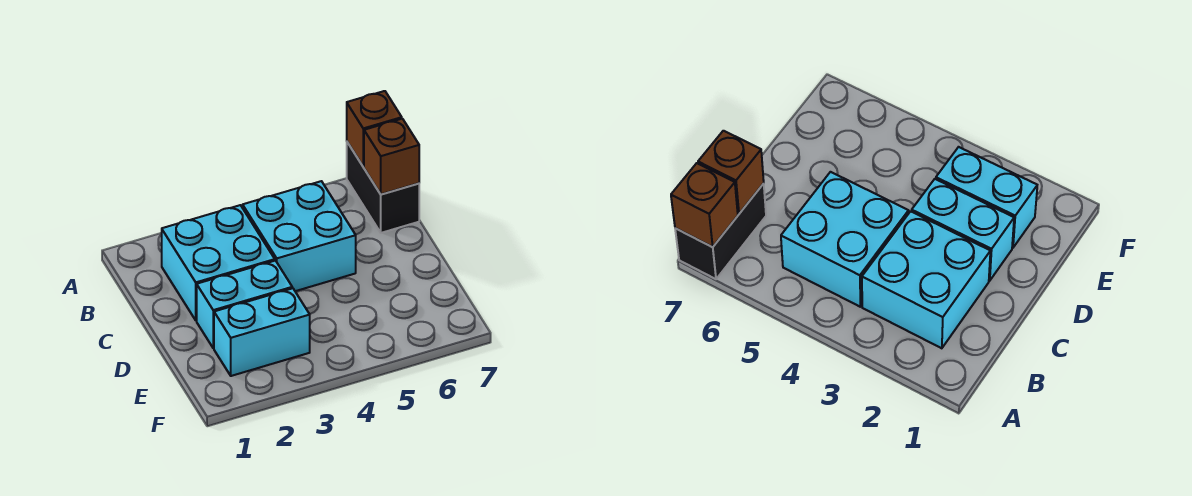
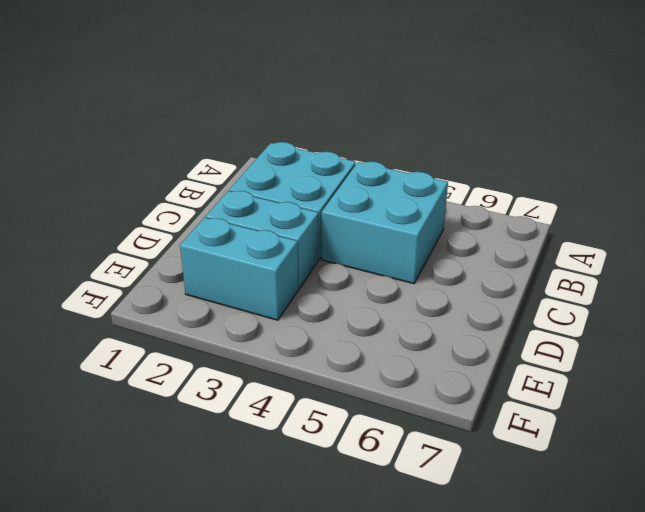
none -> black 1x2 brick [347,142,419,233]
none -> brown 1x1 brick [347,91,402,167]

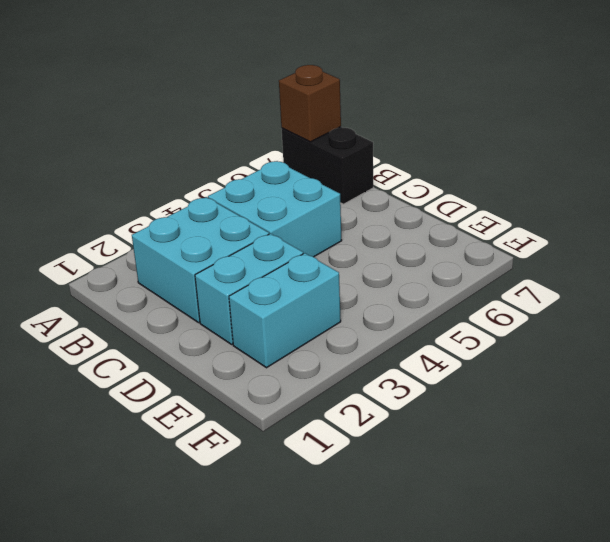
none -> brown 1x1 brick [364,119,419,194]

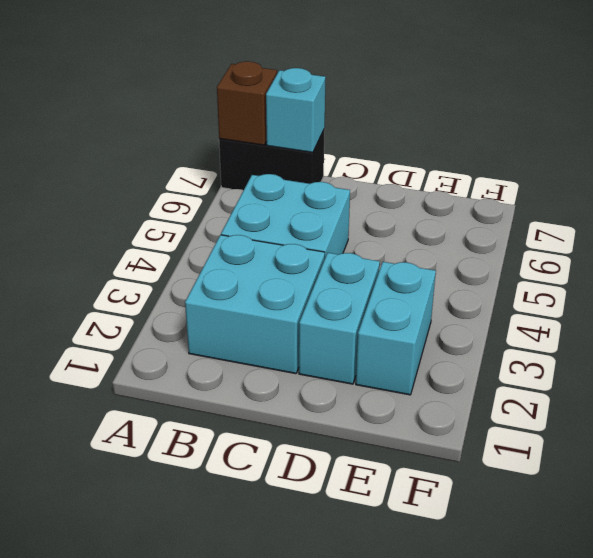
cyan 1x1 brick [266,68,326,152] -> brown 1x1 brick [364,119,419,194]

